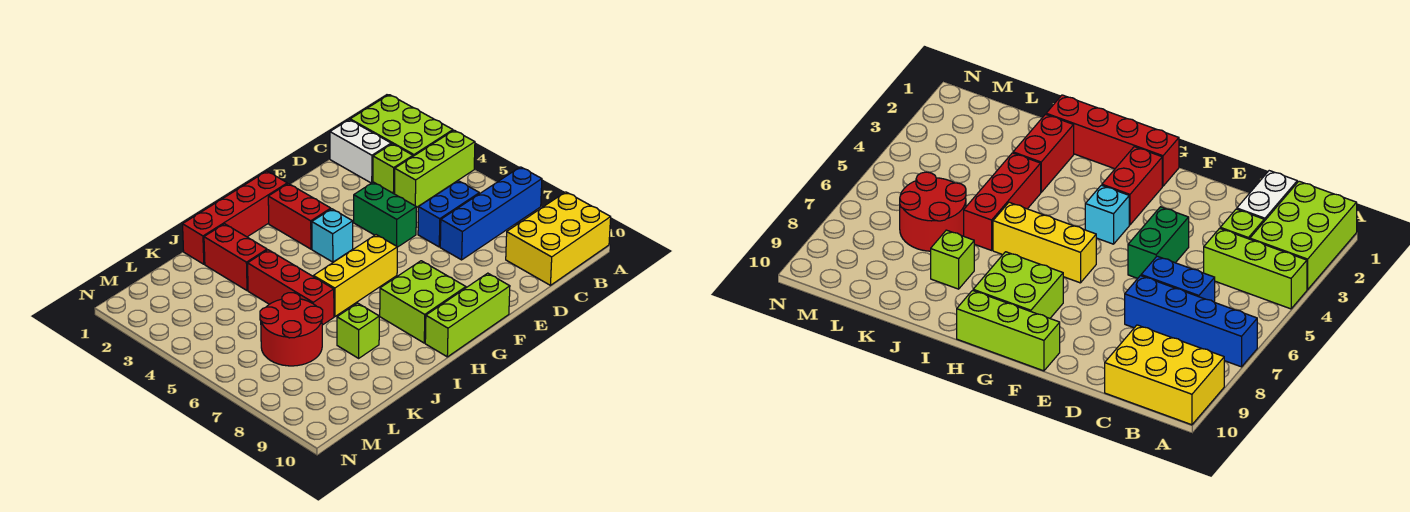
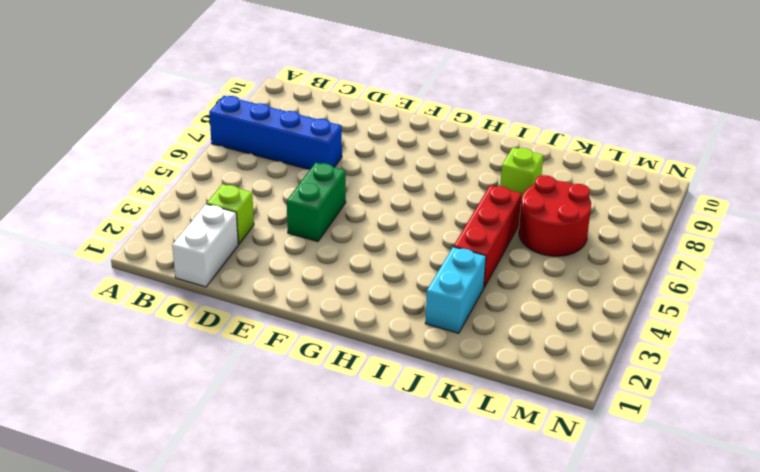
cyan 1x2 brick [425,247,486,333] -> red 1x2 brick [204,224,267,291]
none -> lime 2x3 brick [350,95,453,156]
none -> lime 1x3 brick [395,130,475,208]
none -> yellow 2x3 brick [506,192,611,285]

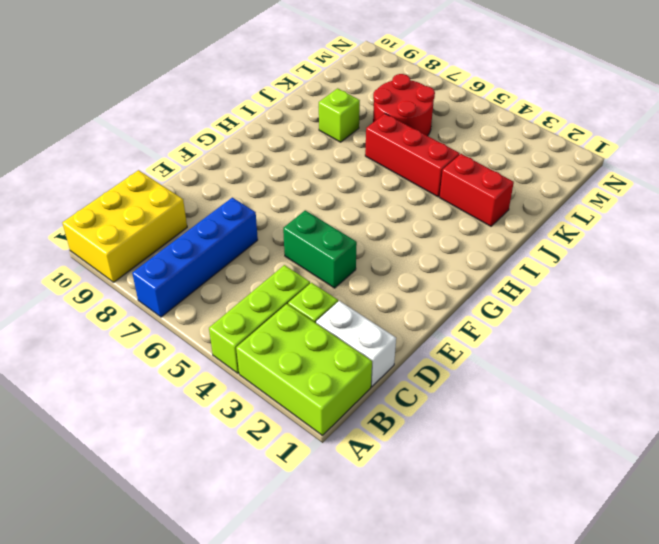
none -> blue 1x2 brick [418,181,479,247]
none -> lime 1x3 brick [425,273,510,357]
none -> red 1x4 brick [183,171,287,264]

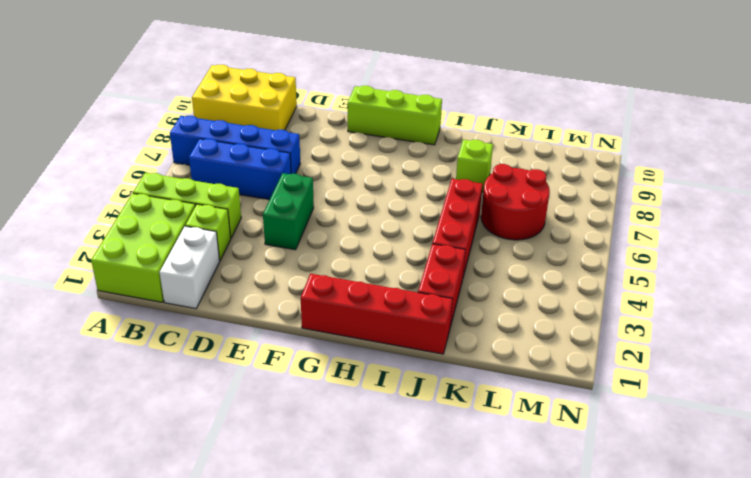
blue 1x3 brick [189,139,291,200] -> blue 1x2 brick [418,181,479,247]
none -> red 1x2 brick [268,184,331,249]
none -> cyan 1x1 brick [312,209,353,262]
none -> yellow 1x3 brick [313,235,397,317]

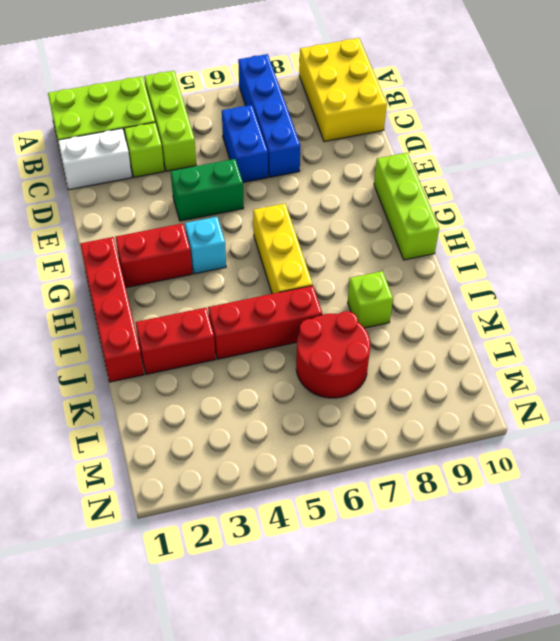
none -> lime 2x2 brick [380,261,466,343]

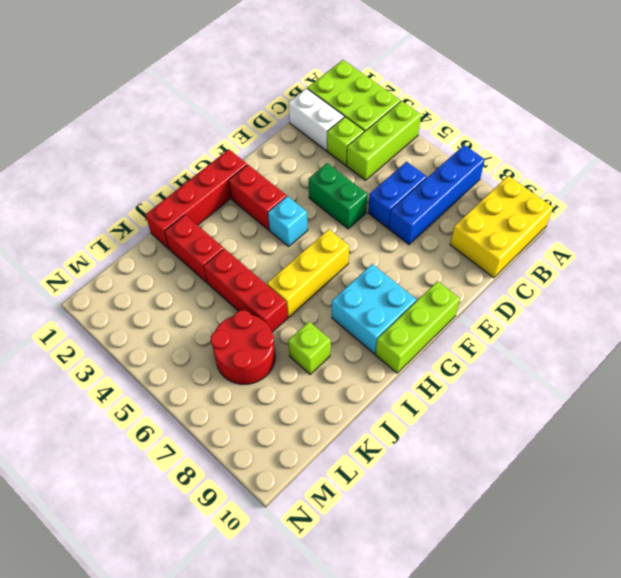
cyan 2x2 brick [332,264,416,354] -> lime 2x2 brick [380,261,466,343]

